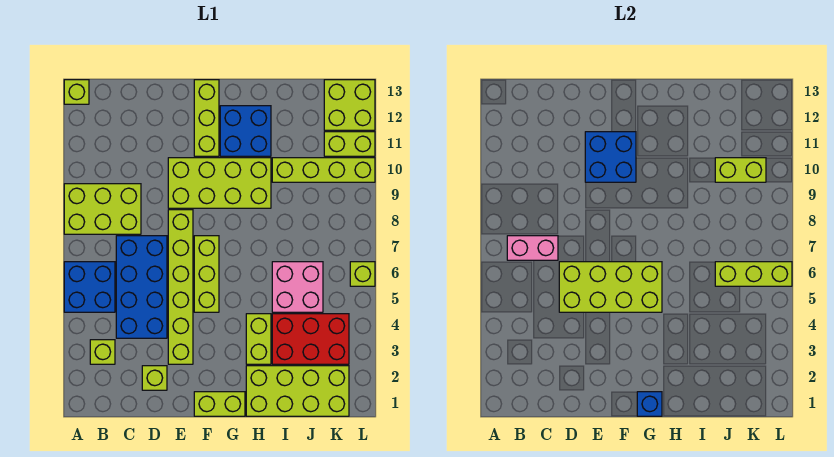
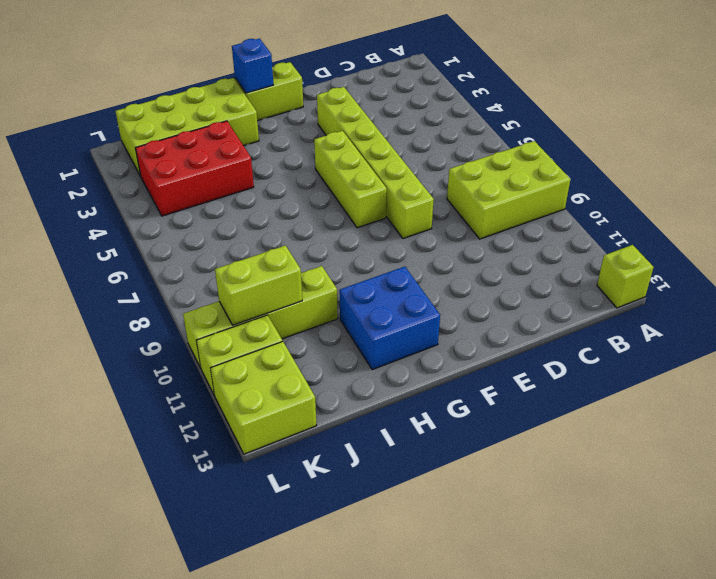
none -> blue 2x2 brick [64,262,115,312]
none -> lime 1x1 brick [90,340,115,364]
none -> blue 2x4 brick [116,236,167,338]

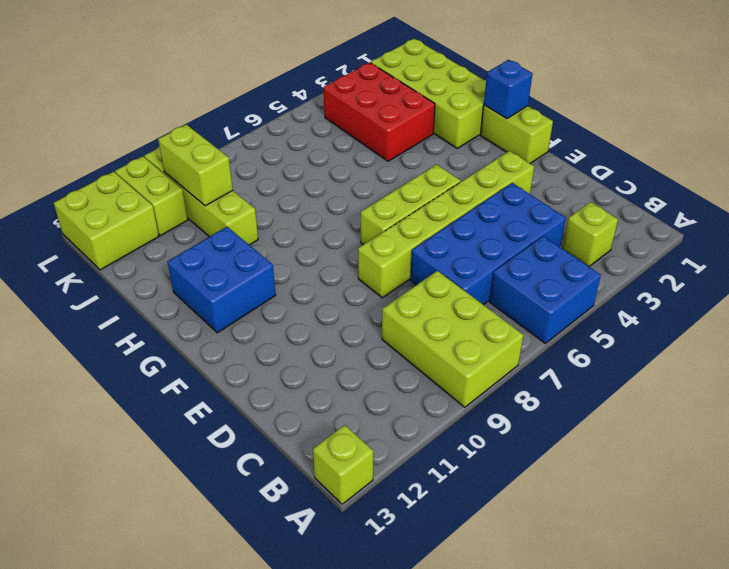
none -> lime 1x1 brick [142,366,167,390]
none -> lime 2x4 brick [168,158,271,208]
none -> lime 1x3 brick [194,80,219,156]

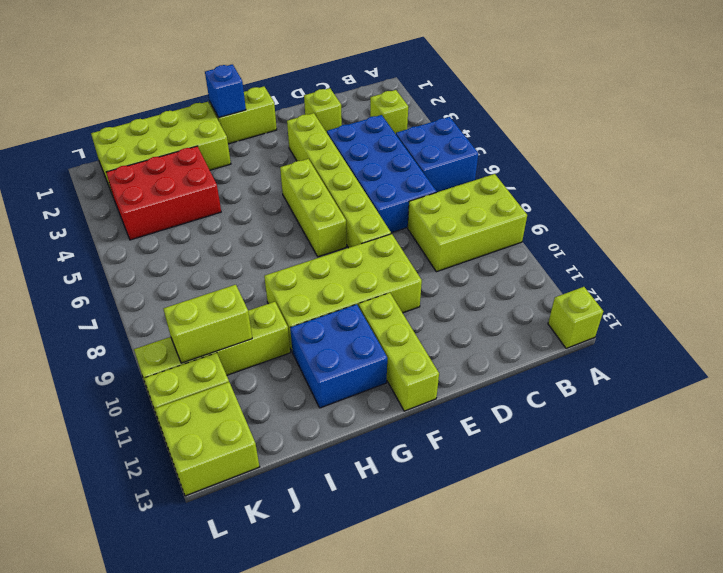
none -> lime 1x2 brick [246,314,271,364]
none -> pink 2x2 brick [272,262,323,312]
none -> lime 1x1 brick [350,262,375,286]

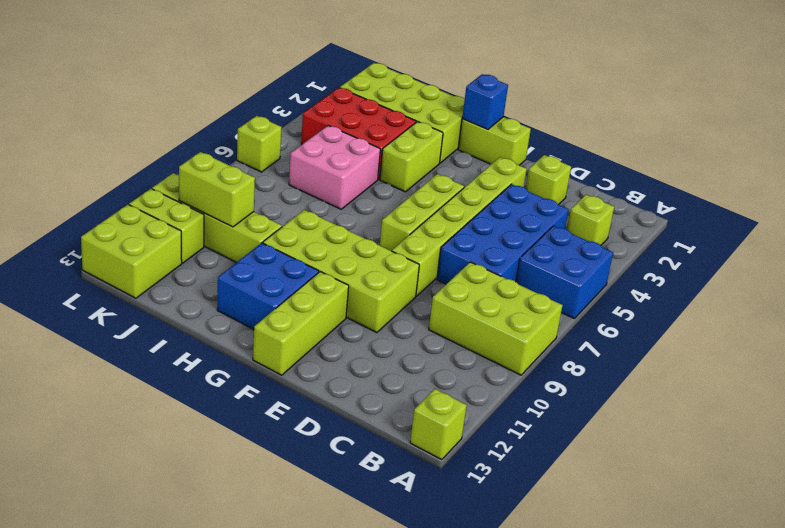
none -> pink 1x2 brick [507,236,558,260]
none -> lime 2x4 brick [559,262,662,312]
none -> blue 2x2 brick [585,132,636,182]

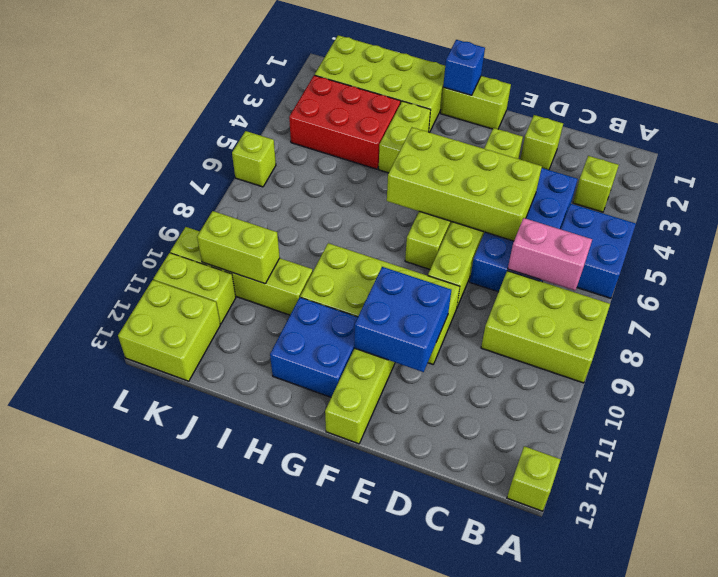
none -> pink 2x2 brick [272,262,323,312]
none -> lime 1x3 brick [715,262,792,286]

